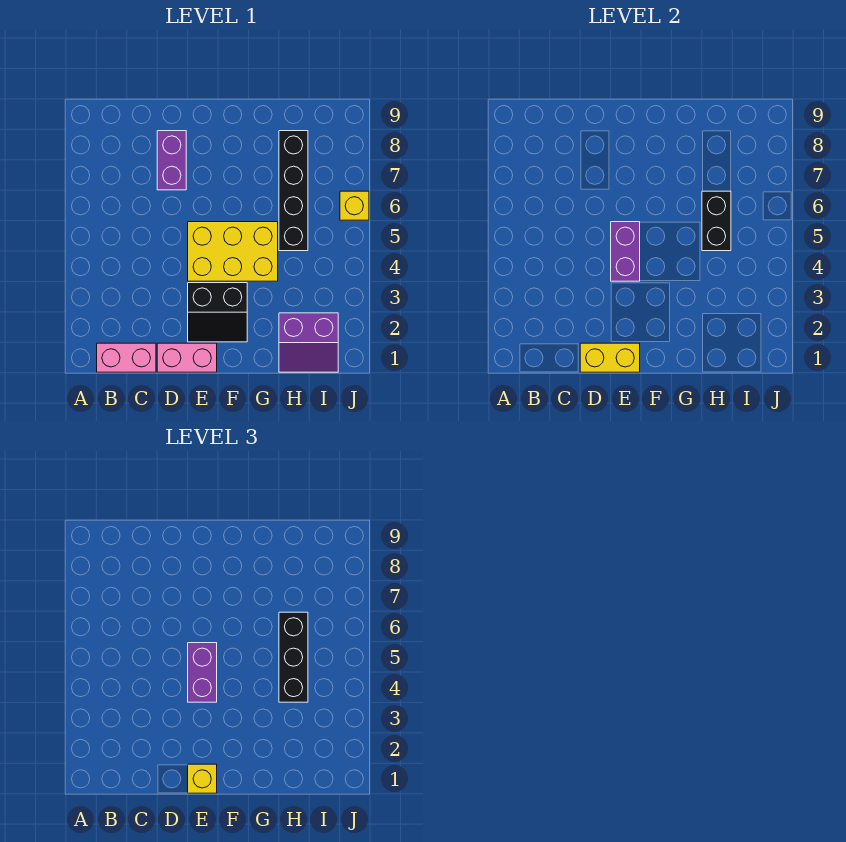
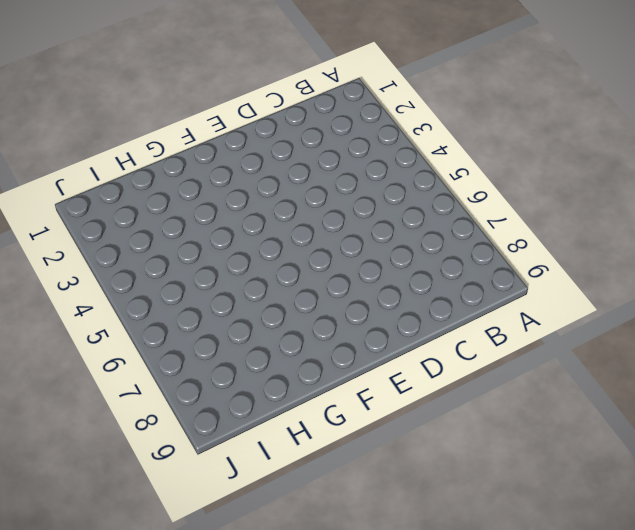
none -> pink 1x2 brick [97,343,156,372]
none -> pink 1x2 brick [157,343,217,372]
none -> purple 1x2 brick [157,131,186,190]

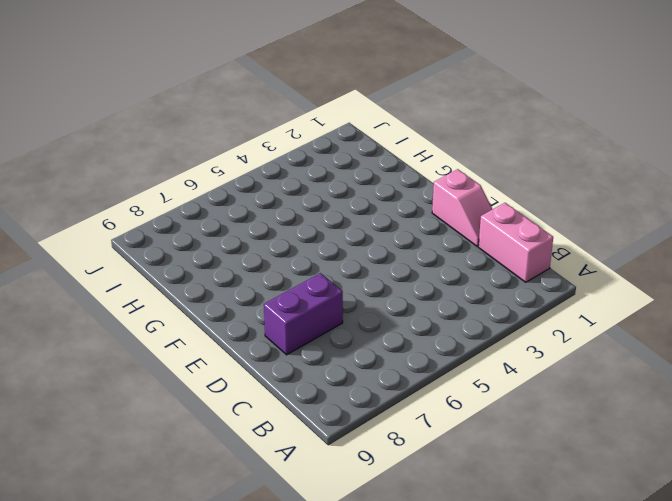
pink 1x2 slope [432,169,492,246] -> pink 1x2 brick [157,343,217,372]
none -> black 2x2 slope [188,283,247,342]
none -> yellow 2x3 brick [188,222,278,281]
none -> purple 2x2 slope [279,313,338,372]

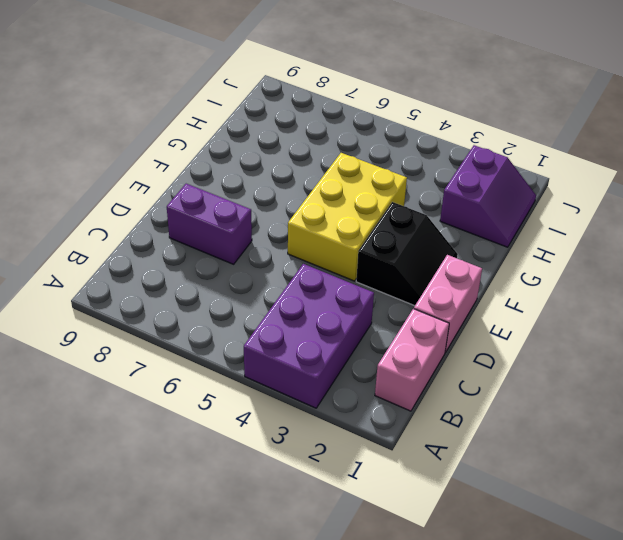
purple 2x3 brick [244,264,374,408] -> none
none -> black 1x4 brick [279,131,308,251]
none -> yellow 1x1 brick [340,191,369,220]
none -> yellow 1x2 brick [580,343,640,372]

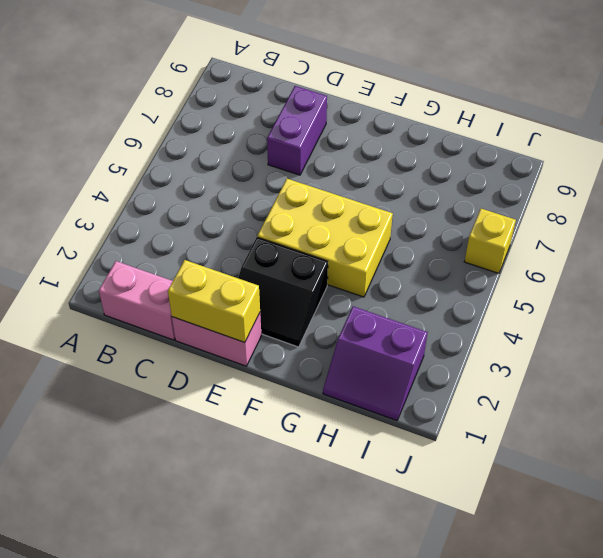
none -> black 1x4 brick [279,131,308,251]
none -> purple 1x2 brick [611,222,640,281]
none -> black 1x2 brick [702,191,731,251]

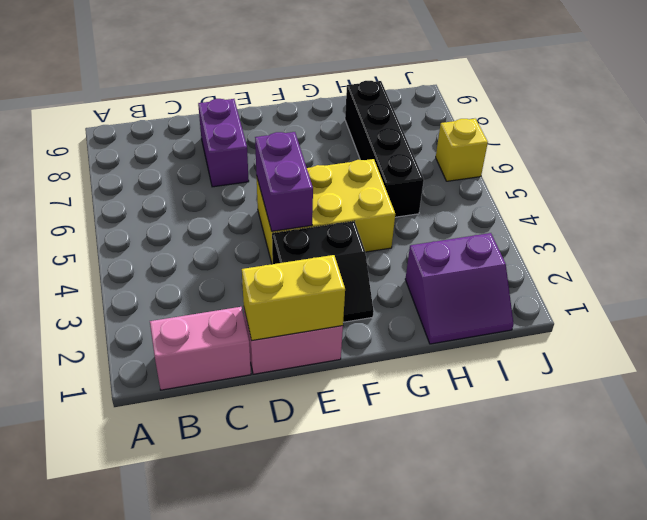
none -> black 1x2 brick [702,191,731,251]
none -> yellow 1x1 brick [188,764,217,793]
none -> purple 1x2 brick [188,643,217,702]

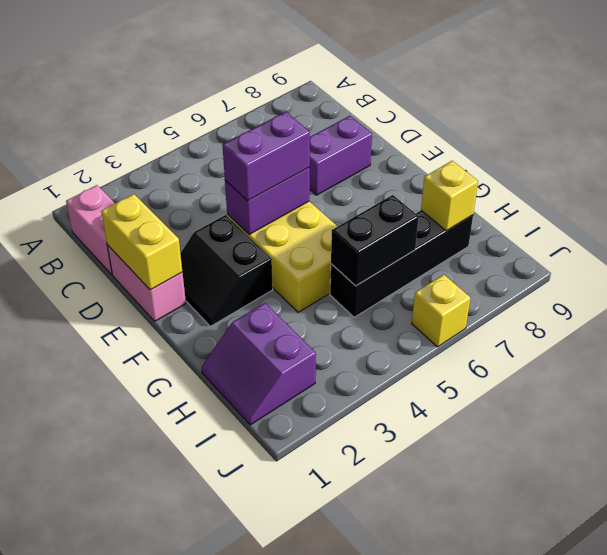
yellow 1x1 brick [421,161,478,231] -> yellow 1x1 brick moved to [188,764,217,793]
none -> black 1x3 brick [279,612,308,702]

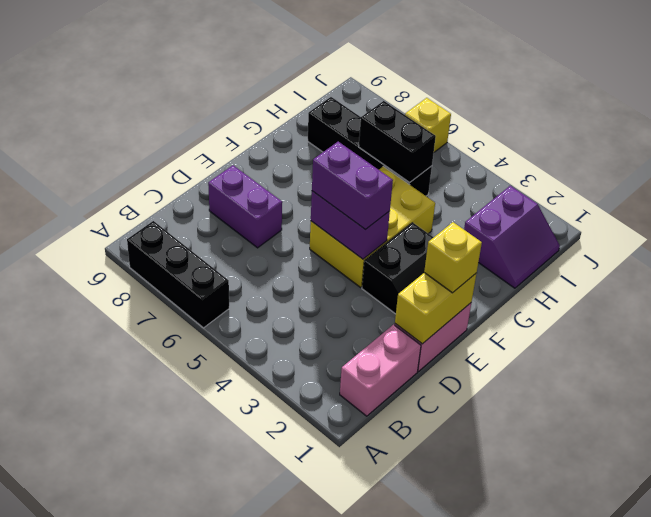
black 1x3 brick [127,221,229,328] -> black 1x3 brick moved to [279,612,308,702]

